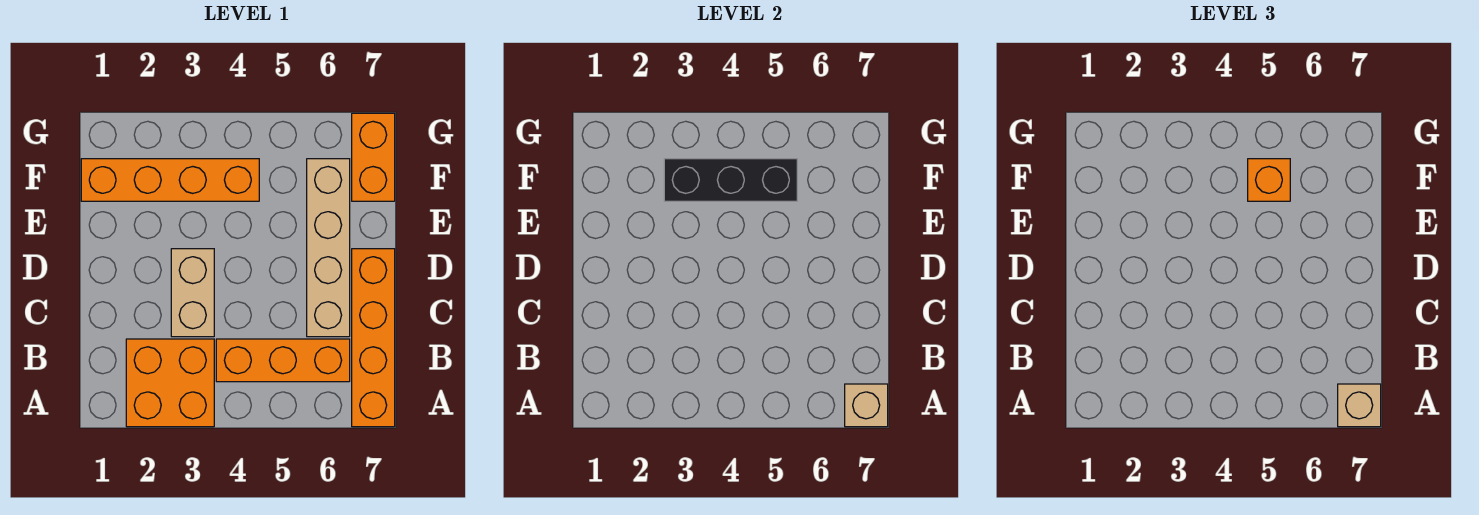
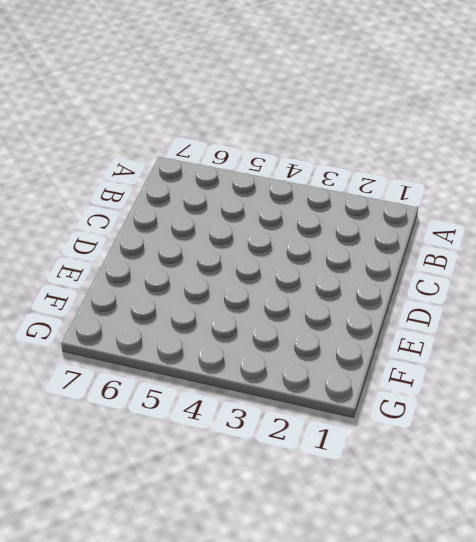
none -> orange 2x2 brick [126,339,214,427]
none -> orange 1x4 brick [352,249,395,427]

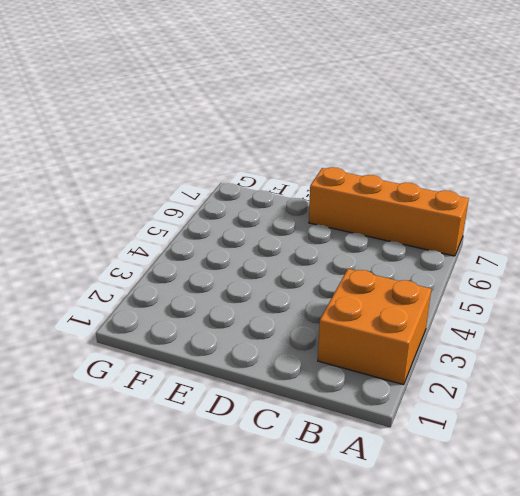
none -> orange 1x3 brick [216,339,350,382]
none -> tan 1x2 brick [171,249,214,337]

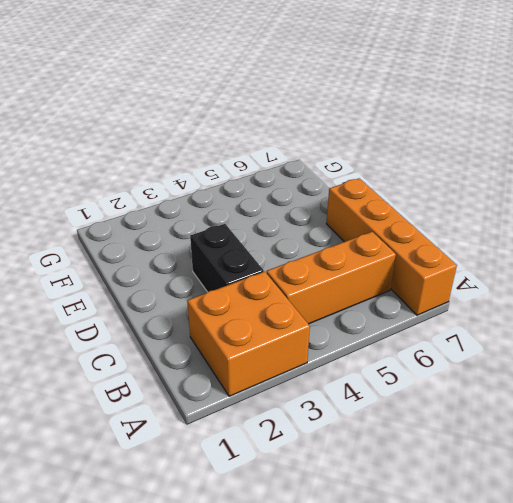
black 1x2 brick [190,224,264,292] -> tan 1x2 brick [171,249,214,337]
none -> tan 1x4 brick [307,159,350,337]
none -> orange 1x4 brick [81,159,259,201]

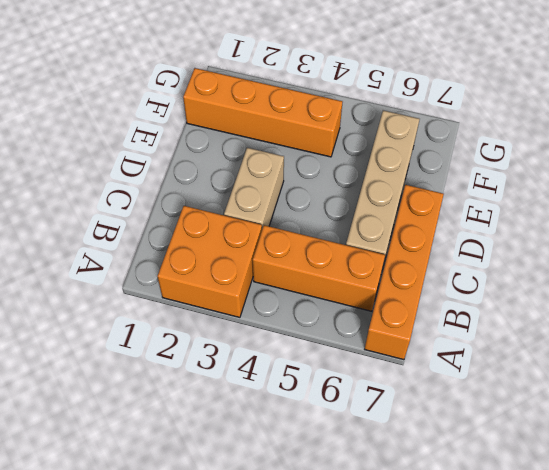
none -> orange 1x2 brick [352,113,395,201]
none -> tan 1x1 brick [845,384,888,427]

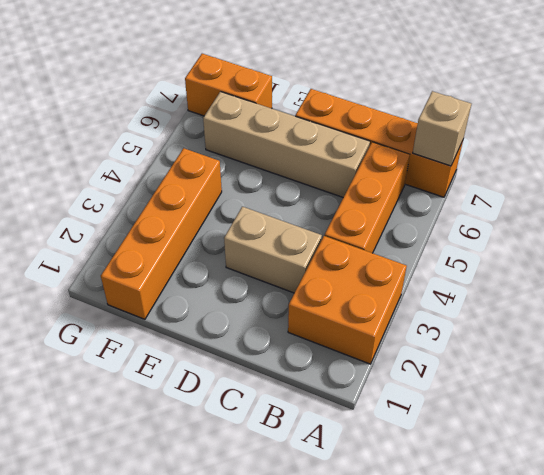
none -> black 1x3 brick [664,159,797,201]
none -> tan 1x1 brick [1338,384,1381,427]

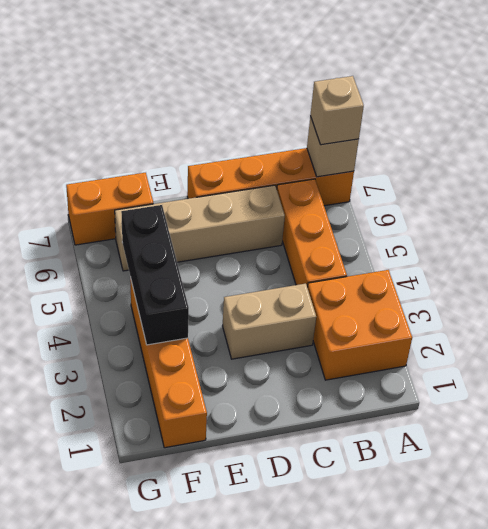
none -> orange 1x1 brick [1248,159,1290,201]

